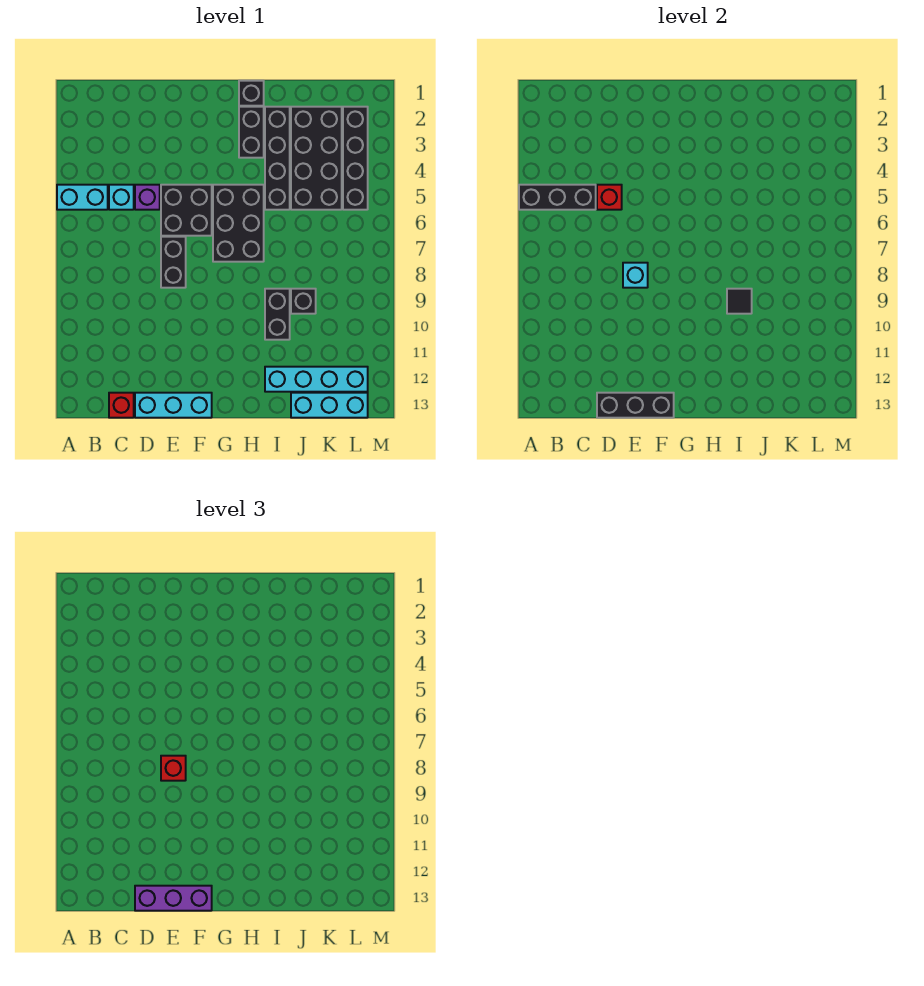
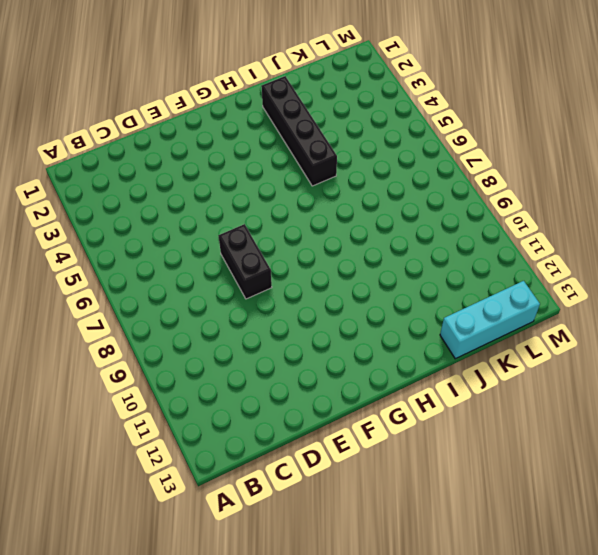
none -> cyan 1x2 brick [57,185,108,210]
none -> cyan 1x1 brick [109,185,134,210]
none -> red 1x1 brick [109,393,134,418]

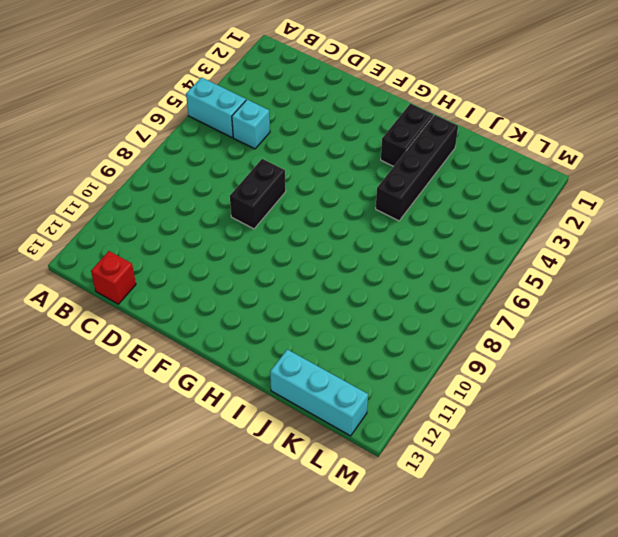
none -> purple 1x1 brick [135,185,160,210]
none -> cyan 1x3 brick [135,393,212,418]
none -> black 2x2 brick [161,185,212,236]

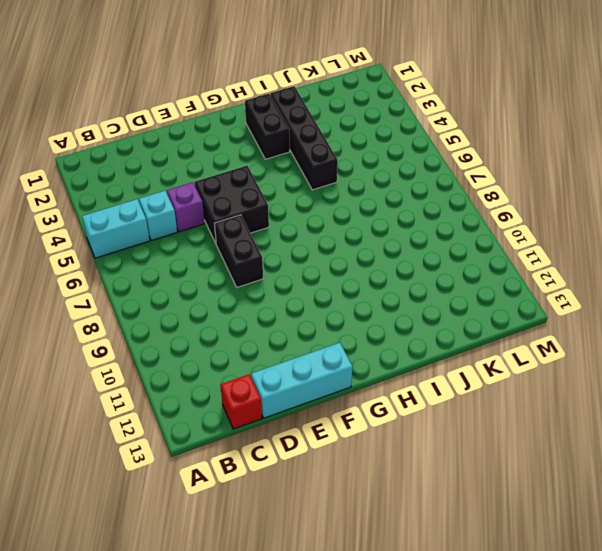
none -> black 2x3 brick [213,185,264,262]
none -> black 1x1 brick [239,81,264,106]
none -> black 1x2 brick [265,289,290,340]

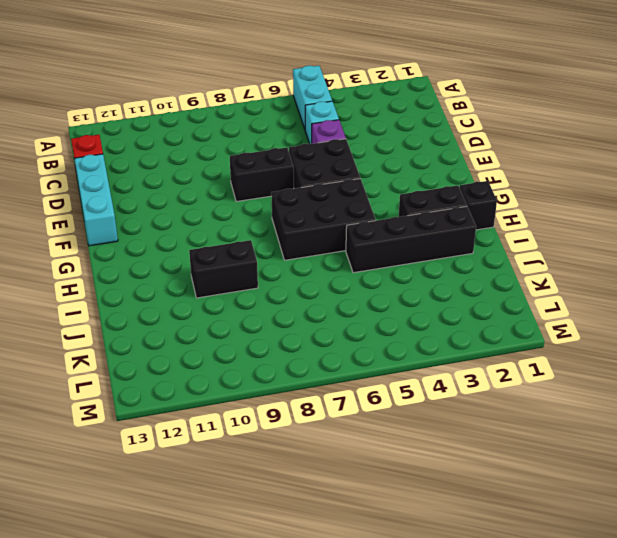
none -> cyan 1x4 brick [265,367,368,392]
none -> black 2x4 brick [291,107,342,210]
none -> black 1x1 brick [291,289,316,314]

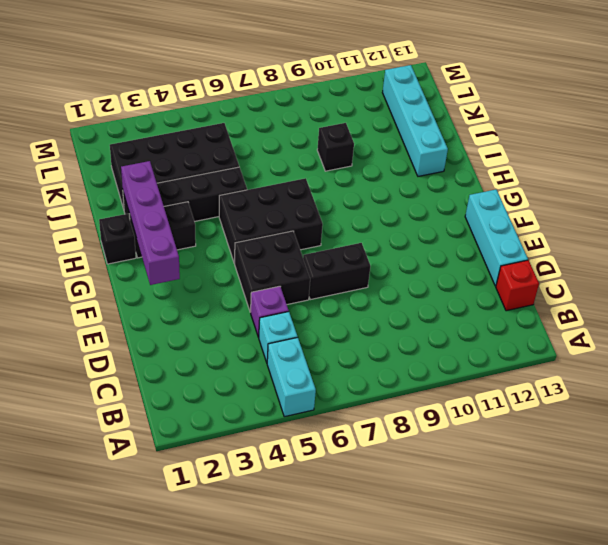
purple 1x4 brick [121,161,180,285] -> none
none -> black 1x2 brick [265,289,290,340]
none -> cyan 1x3 brick [291,393,368,418]
none -> black 1x4 brick [343,107,368,210]

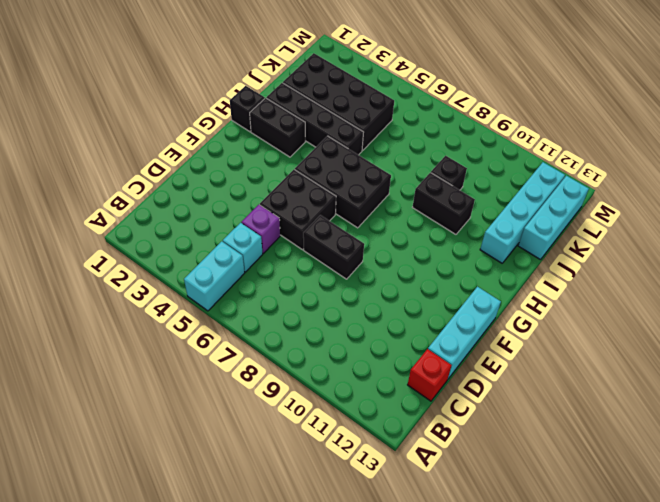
none -> black 1x4 brick [343,107,368,210]
none -> black 1x3 brick [519,185,596,210]
none -> red 1x1 brick [597,185,622,210]

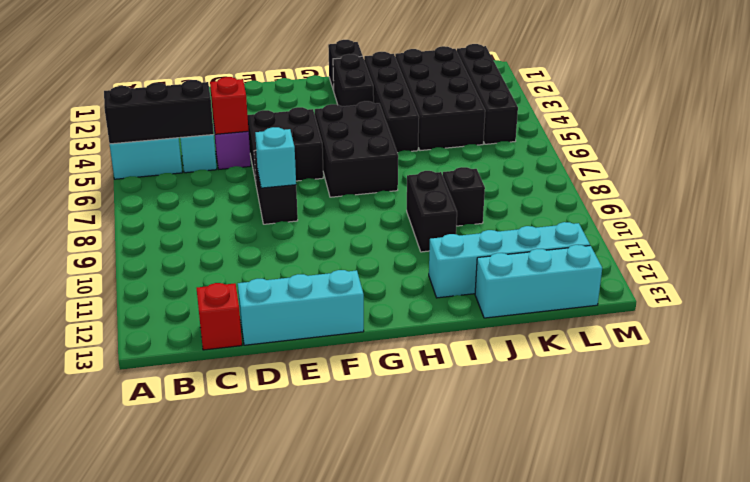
none -> black 1x3 brick [597,393,674,418]
none -> black 1x1 tile [727,289,752,314]
none -> purple 1x3 brick [135,886,212,911]

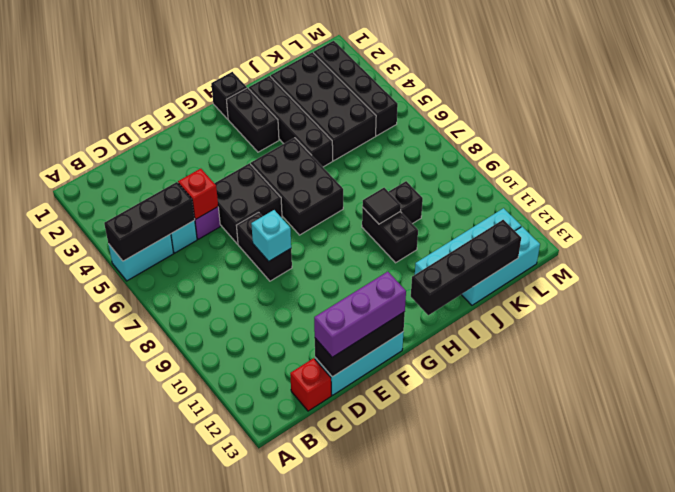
black 1x4 brick [411,220,521,315] -> none
none -> red 1x1 brick [161,756,186,781]

